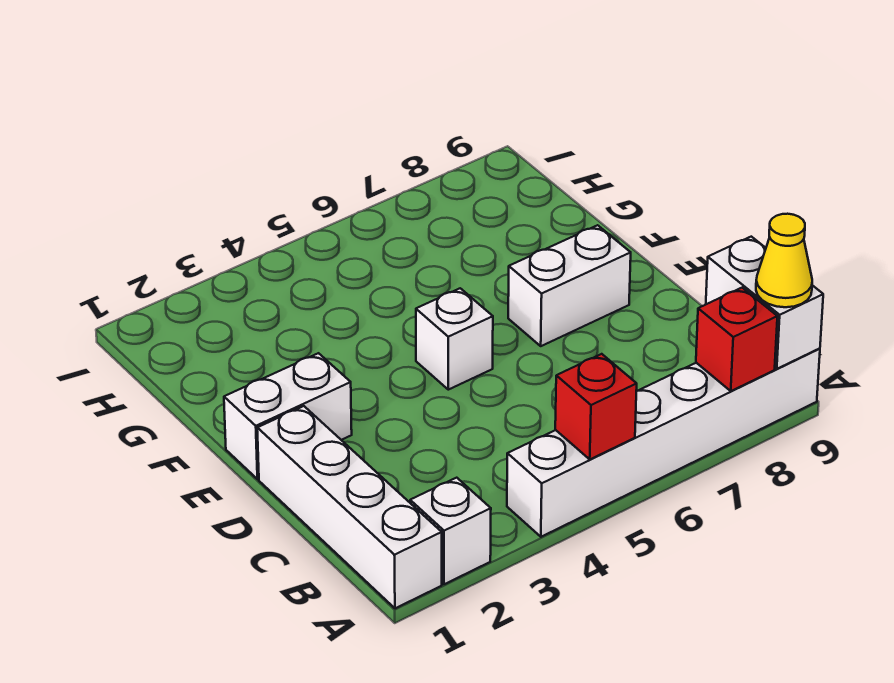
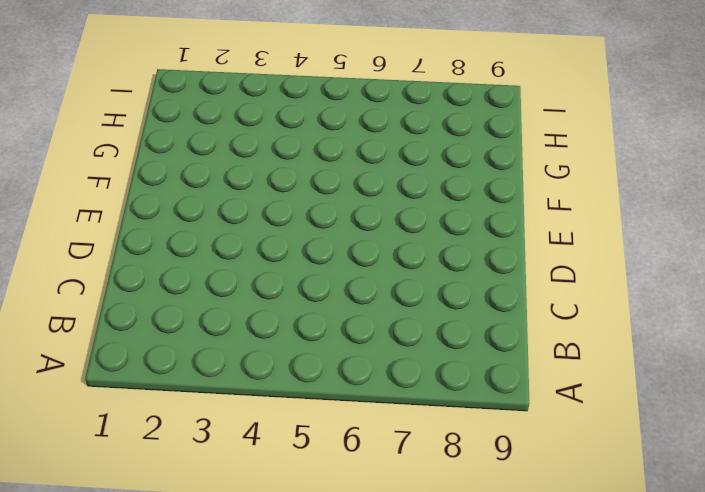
none -> white 1x4 brick [257,406,442,608]
none -> white 1x1 brick [410,478,491,584]

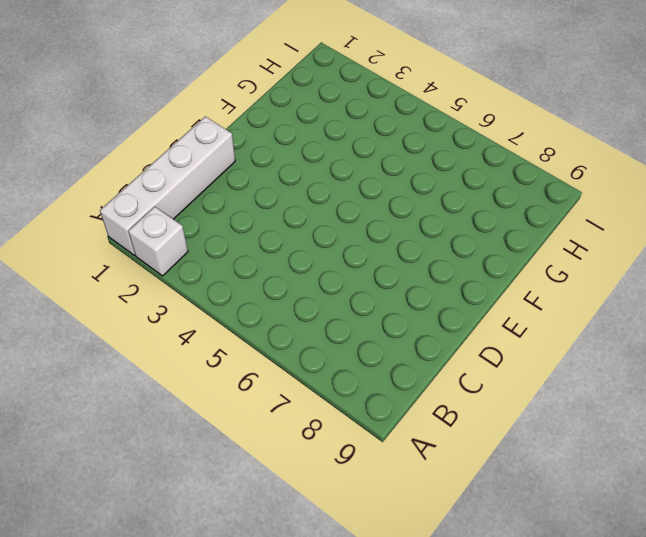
none -> white 1x6 brick [507,348,820,537]
none -> white 1x2 brick [224,353,352,479]

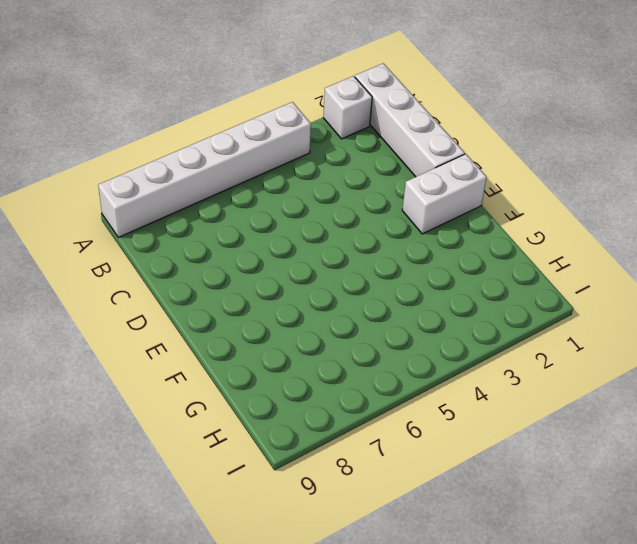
none -> white 1x1 brick [416,288,493,390]
none -> white 1x2 brick [508,225,631,346]

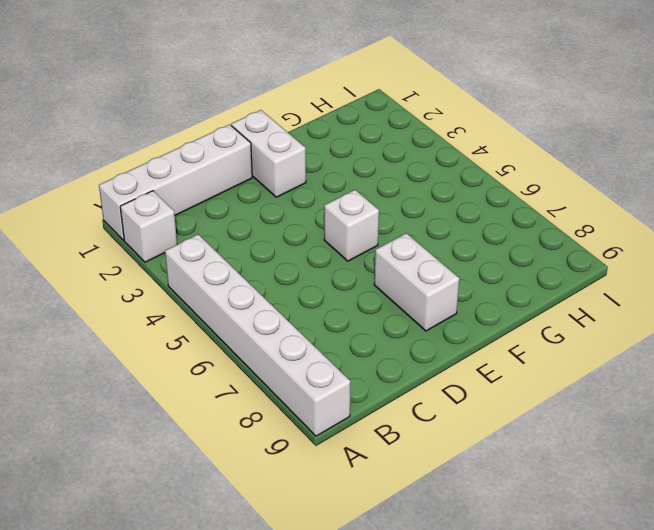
none -> red 1x1 brick [555,354,637,459]
none -> red 1x1 brick [696,288,777,391]

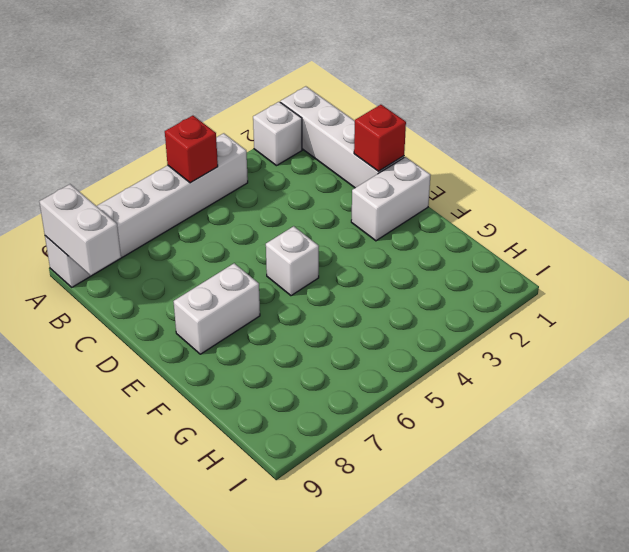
red 1x1 brick [354,105,406,171] -> red 1x1 brick moved to [696,288,777,391]
none -> yellow 1x1 cone [756,214,812,307]

